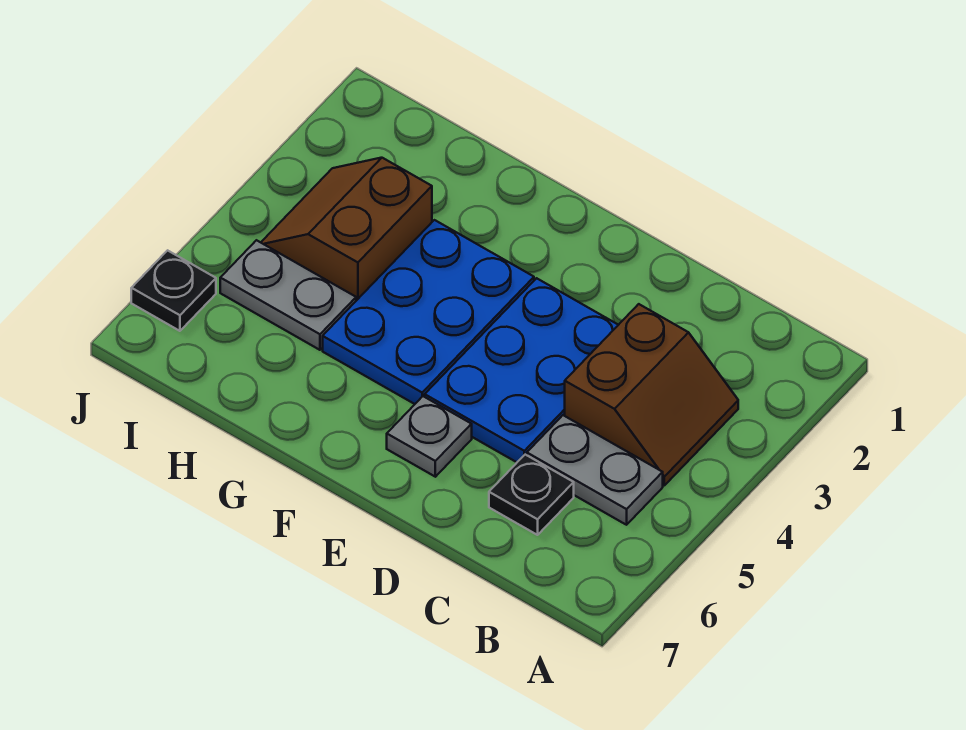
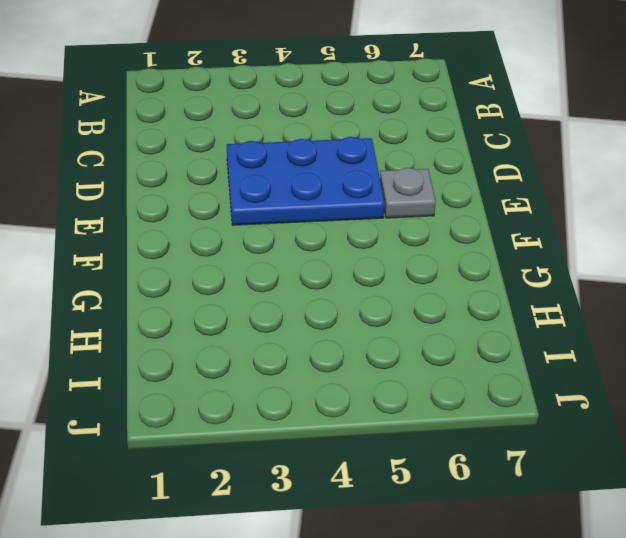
none -> brown 2x2 slope [565,304,738,485]
none -> grey 1x2 plate [527,415,663,525]

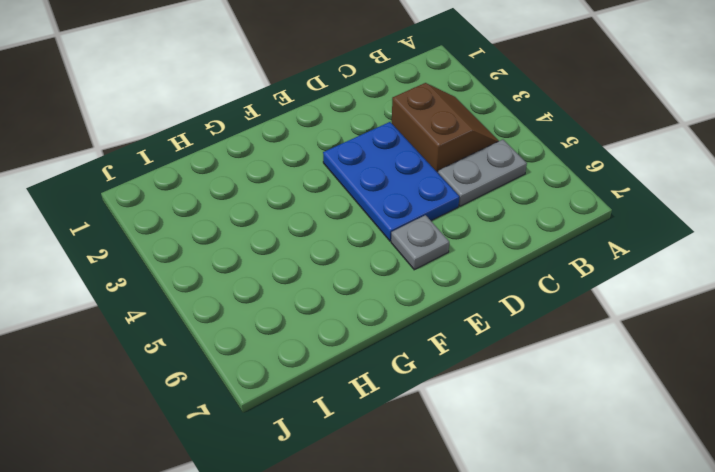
none -> black 1x1 plate [489,455,574,535]
none -> blue 2x3 plate [323,220,534,404]

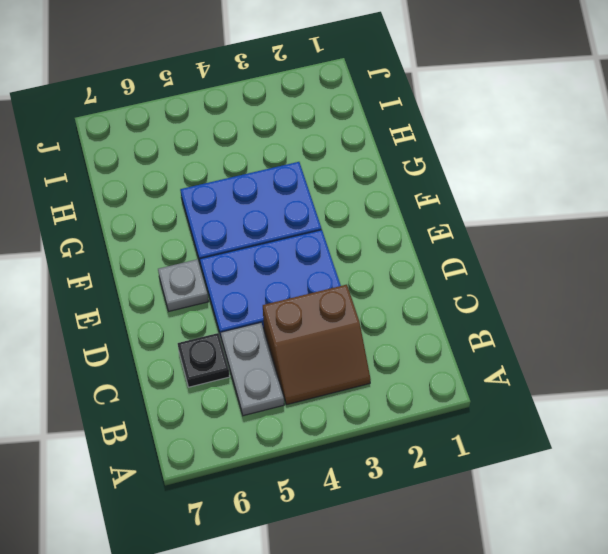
none -> brown 2x2 slope [261,158,432,301]
none -> grey 1x2 plate [220,240,356,350]

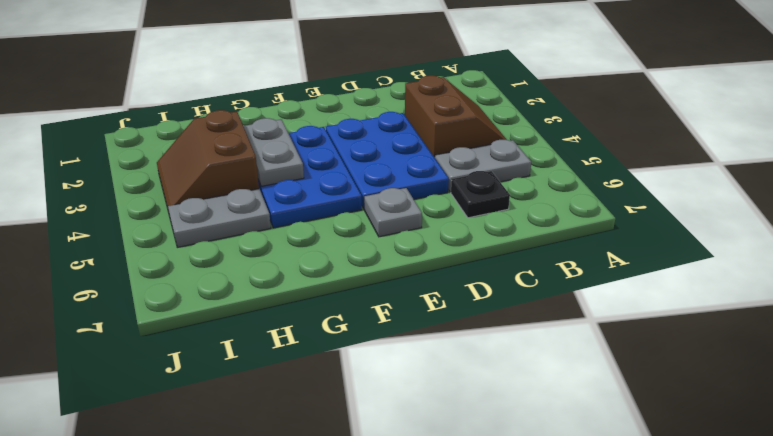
grey 1x2 plate [243,118,304,186] -> none
none -> black 1x1 plate [131,250,216,331]

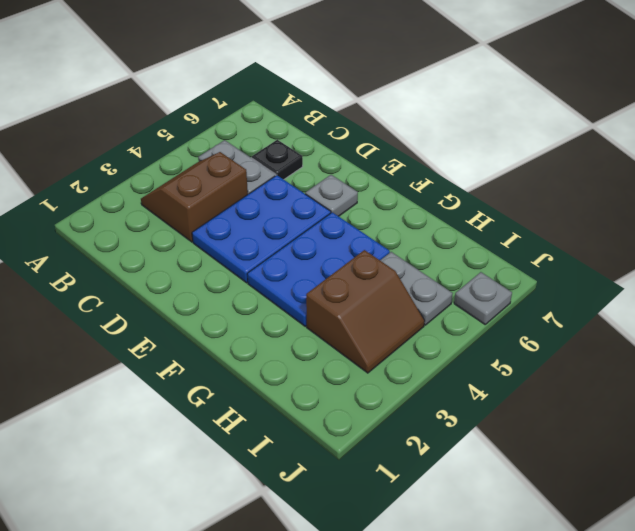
grey 1x1 plate [454,272,512,324] -> black 1x1 plate [131,250,216,331]

